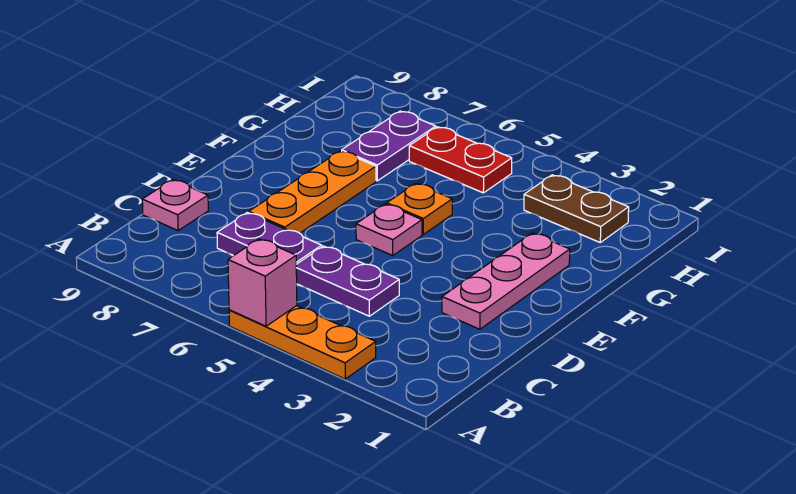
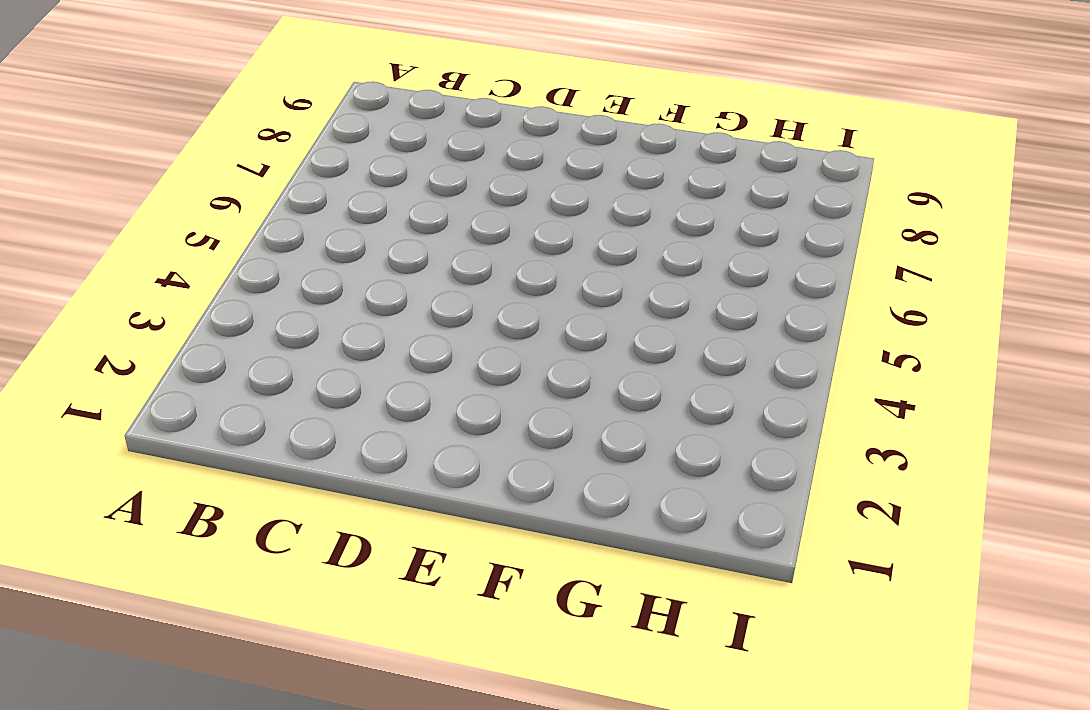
none -> orange 1x3 plate [229,306,376,379]
none -> purple 1x2 plate [296,246,399,316]
none -> purple 1x2 plate [217,212,322,264]

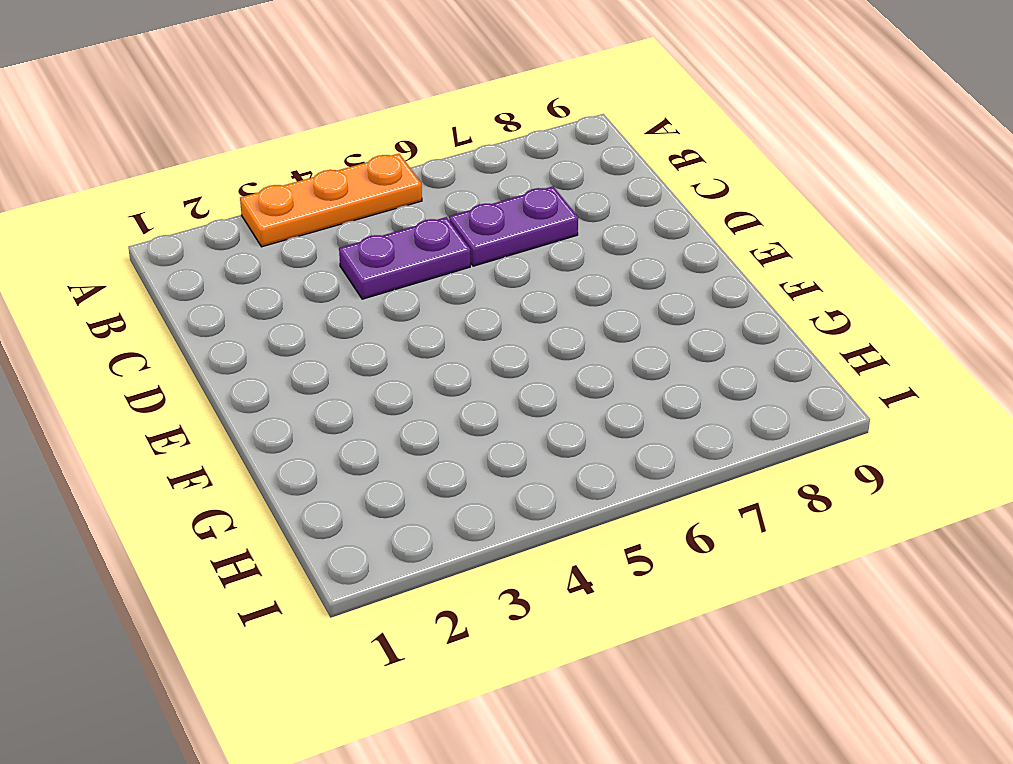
none -> pink 1x1 plate [142,180,208,231]
none -> pink 1x3 plate [442,233,570,329]
none -> orange 1x3 plate [249,151,376,233]

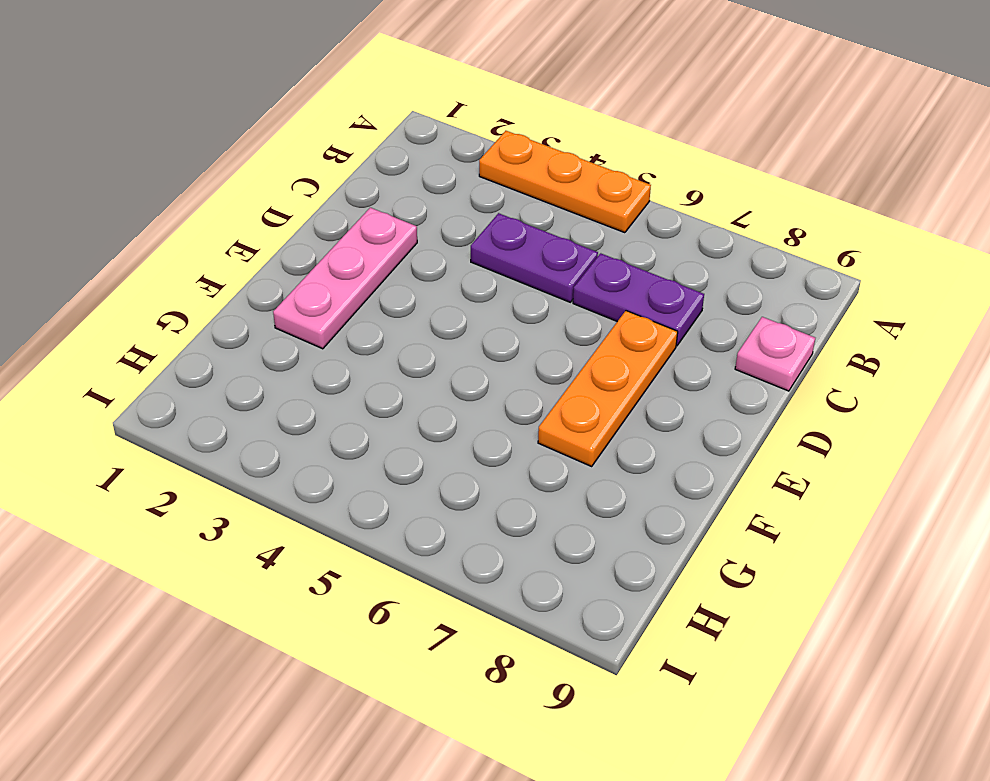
none -> pink 1x1 plate [356,204,422,256]
none -> orange 1x1 plate [387,183,452,234]
none -> purple 1x2 plate [342,111,436,181]

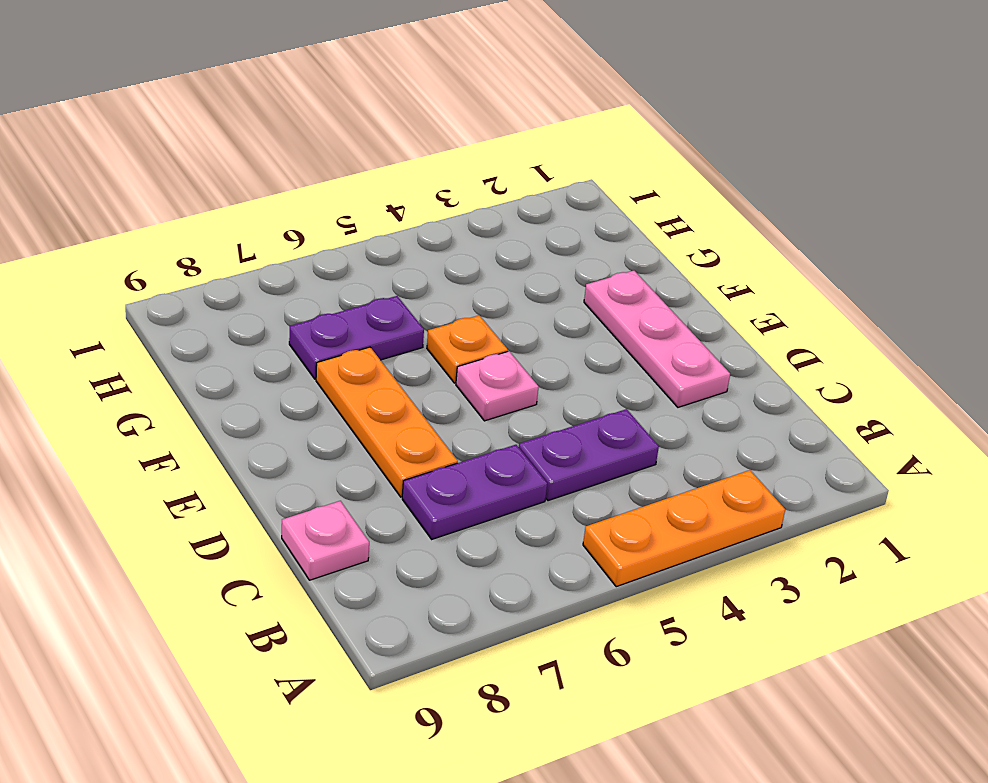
purple 1x2 plate [289,296,424,379] -> purple 1x2 plate turned to [342,111,436,181]
none -> brown 1x2 plate [524,175,629,242]
none -> red 1x2 plate [409,127,512,193]
none -> pink 1x1 brick [228,239,297,326]

